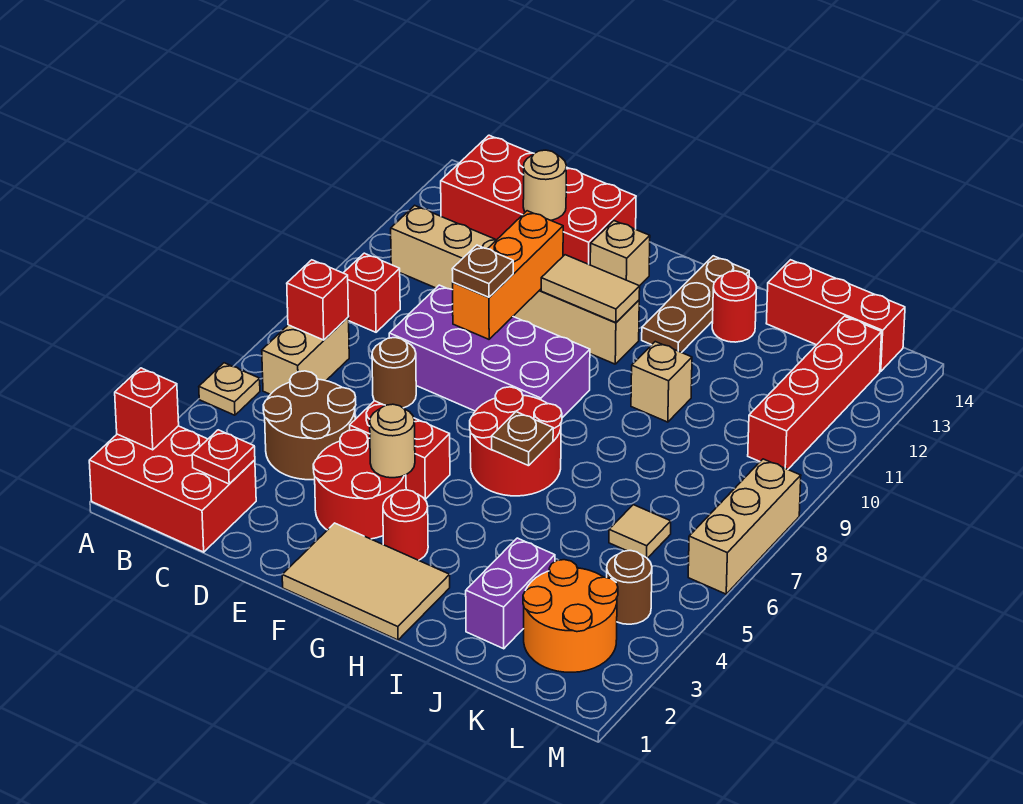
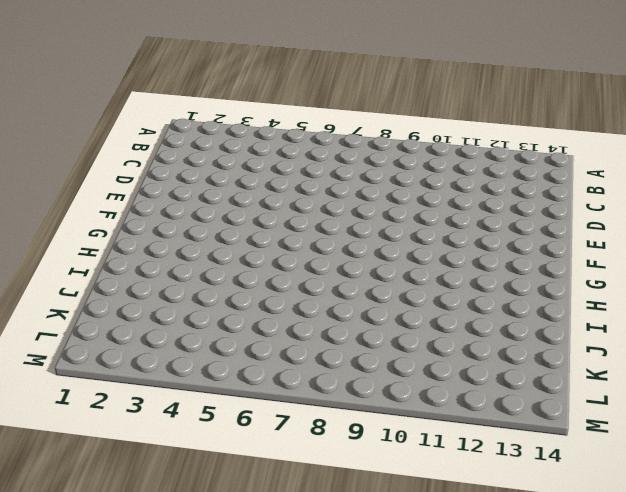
none -> red 2x3 brick [89,426,256,552]
none -> tan 1x1 plate [199,363,260,415]
none -> tan 1x2 brick [262,317,349,394]
none -> red 1x1 brick [344,253,400,332]

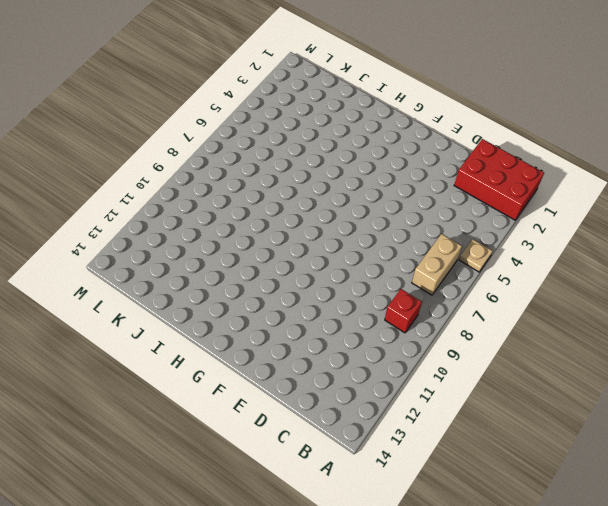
none -> tan 1x6 brick [391,205,639,364]
none -> red 2x4 brick [441,135,636,265]
none -> brown 2x2 round brick [263,371,356,480]
none -> brown 1x1 round brick [372,338,416,408]

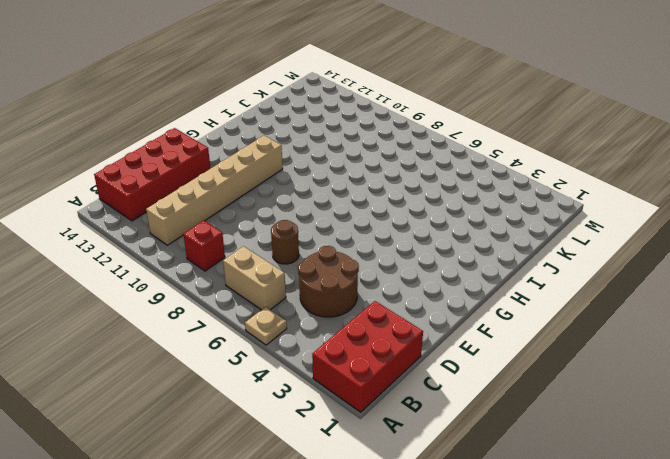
none -> purple 2x4 brick [389,285,590,418]
none -> red 2x2 round brick [313,430,406,539]
none -> red 1x2 brick [350,401,450,499]
none -> tan 2x3 tile [282,523,450,640]

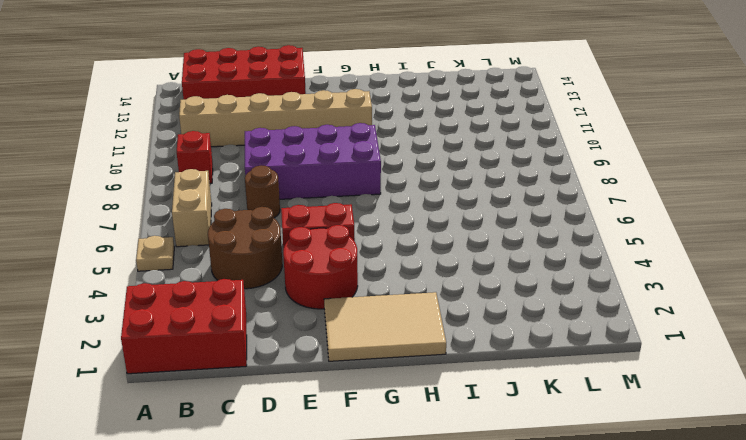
none -> tan 1x1 brick [590,221,650,286]
none -> red 1x1 round brick [383,490,428,560]
none -> red 2x2 round brick [470,387,562,496]
none -> brown 1x3 plate [642,256,749,353]

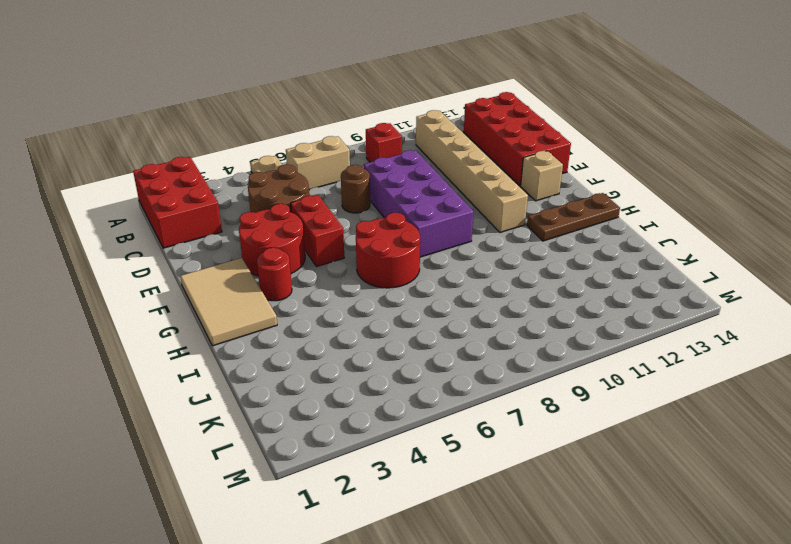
none -> tan 1x1 brick [631,342,692,422]
none -> red 1x1 round brick [712,271,757,342]
none -> purple 1x2 brick [466,538,555,649]
none -> red 1x3 brick [766,260,905,372]

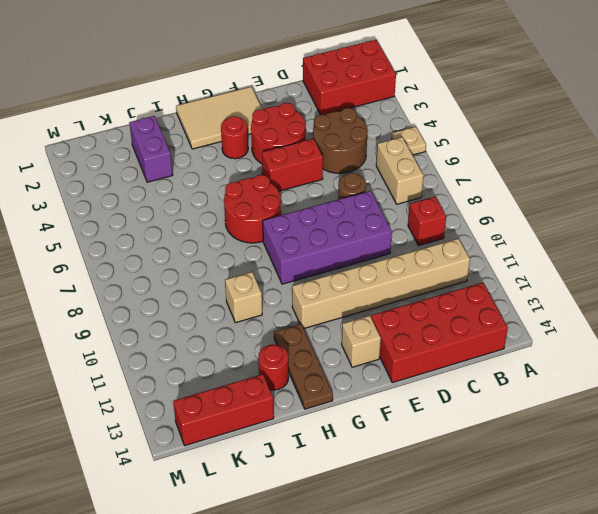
none -> orange 2x2 round brick [523,560,618,672]
none -> tan 1x1 tile [609,505,671,558]
none -> brown 1x1 round brick [607,551,652,624]
none -> red 1x4 brick [748,316,882,469]

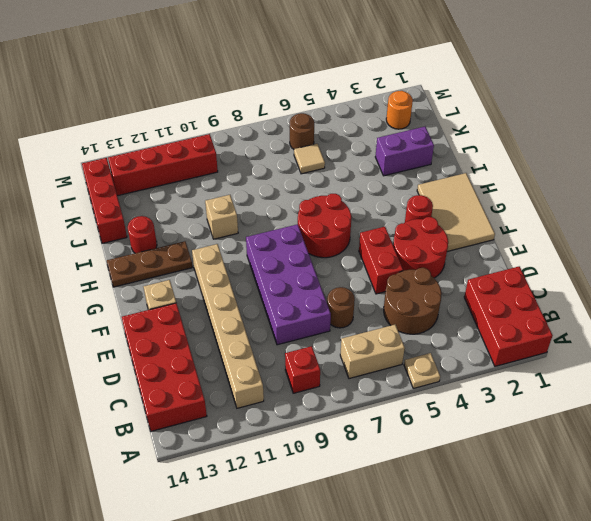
orange 1x1 round brick [386,91,413,129] -> orange 2x2 round brick [523,560,618,672]
brown 1x1 round brick [290,113,314,149] -> brown 1x1 round brick moved to [607,551,652,624]
none -> tan 1x3 brick [688,459,801,594]
none -> red 1x1 brick [115,368,179,450]
none -> red 1x1 brick [287,260,349,340]
none -> red 1x1 plate [192,430,255,484]

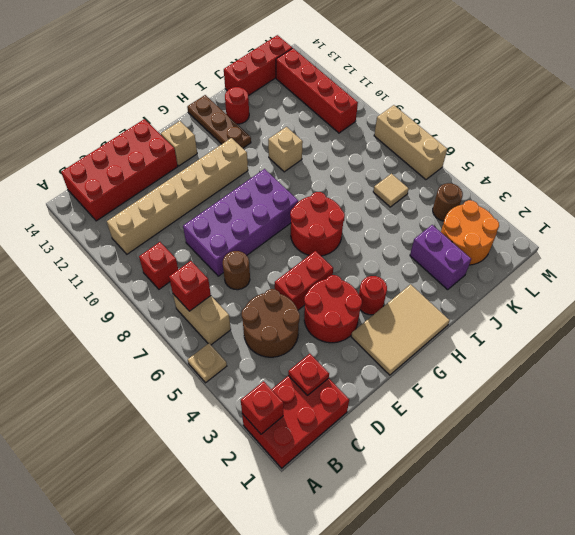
none -> tan 1x1 round brick [523,150,566,220]
none -> orange 1x3 brick [453,211,563,339]
none -> tan 1x1 round brick [370,404,415,478]
none -> tan 1x2 tile [541,255,640,323]

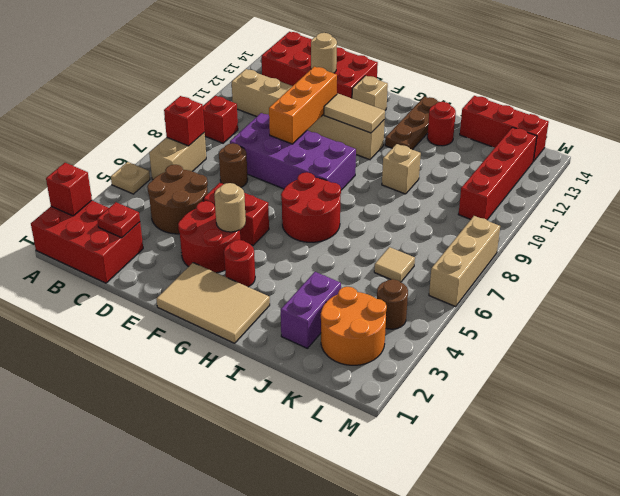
none -> brown 1x1 plate [492,412,553,466]
none -> brown 1x1 plate [452,245,513,297]

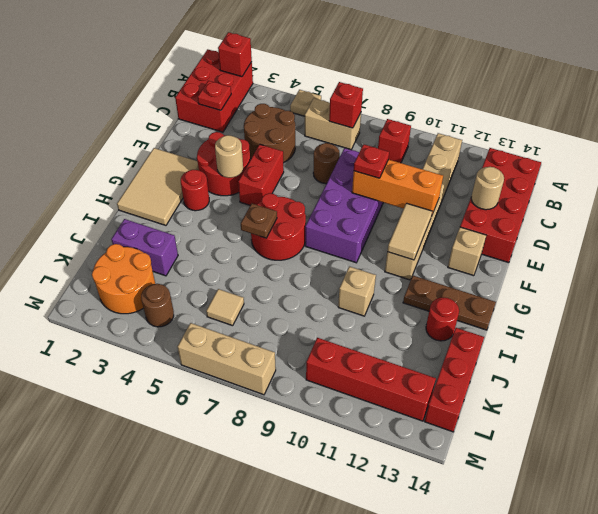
red 1x1 plate [354,144,389,178] -> brown 1x1 plate [452,245,513,297]

